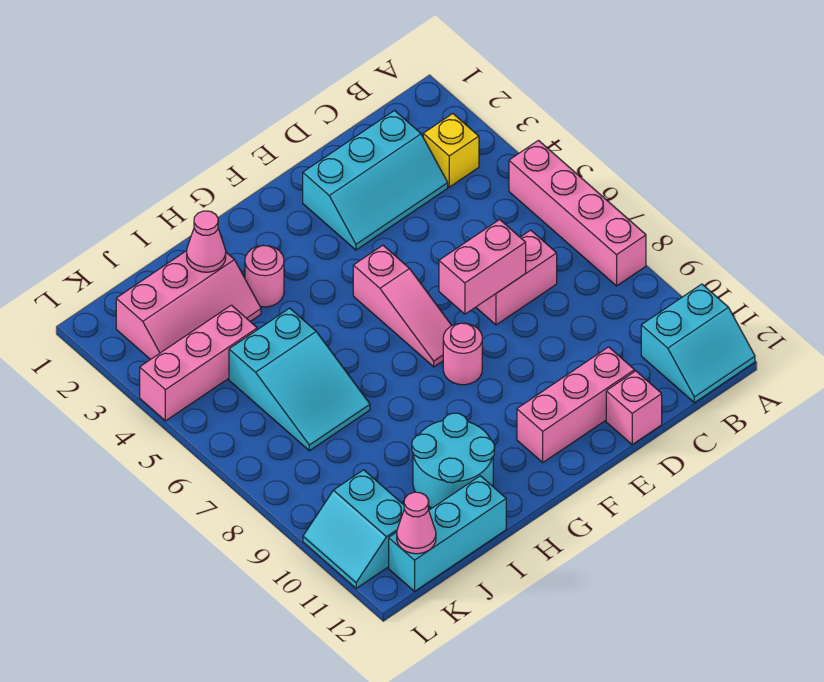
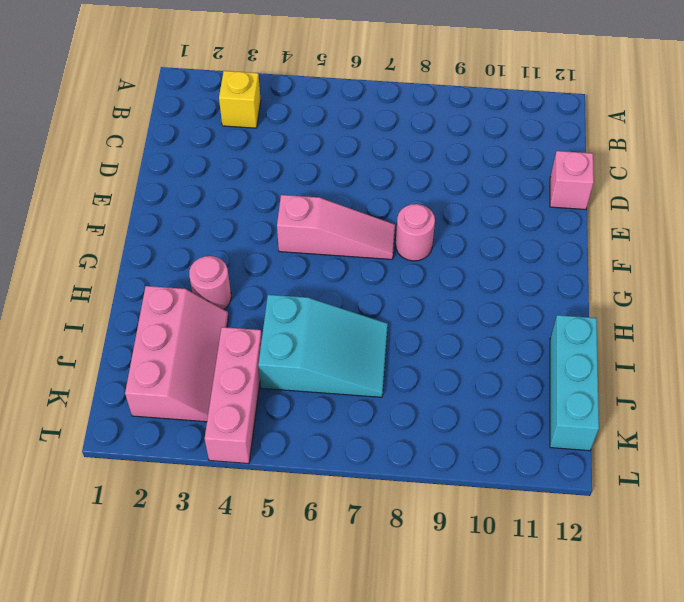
none -> pink 1x4 brick [509,140,646,286]
none -> cyan 2x2 slope [641,284,755,403]
none -> cyan 2x3 slope [303,111,448,250]

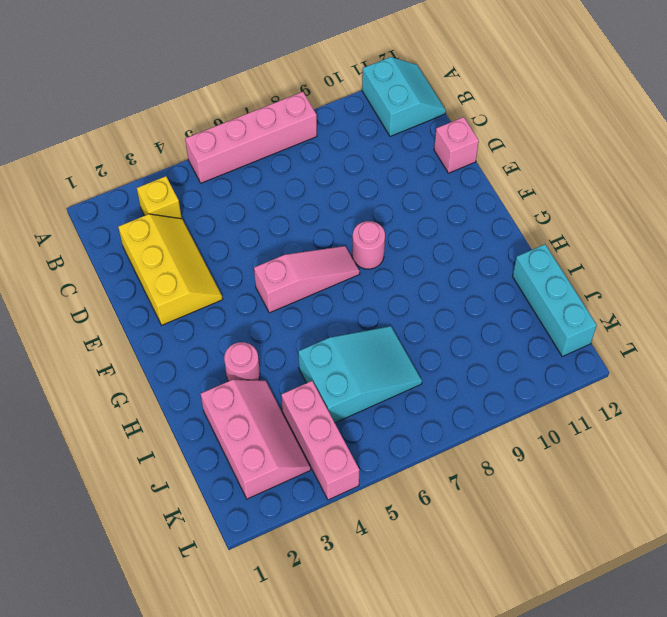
yellow 2x3 slope [118,214,223,325] -> cyan 2x3 slope [303,111,448,250]
none -> pink 1x2 brick [476,230,557,325]
none -> pink 1x3 brick [517,347,635,462]
none -> cyan 2x2 round brick [412,413,495,508]

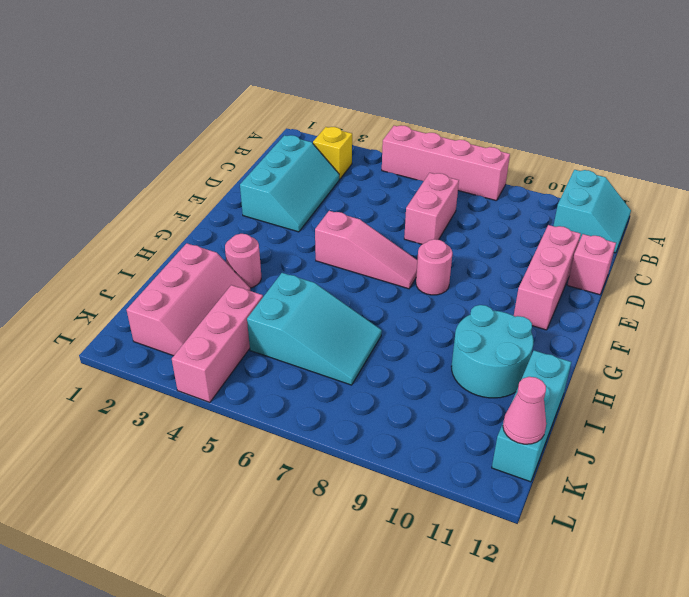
none -> cyan 2x2 slope [303,470,404,588]
none -> pink 1x2 brick [439,220,526,314]
none -> pink 1x1 cone [187,211,226,272]

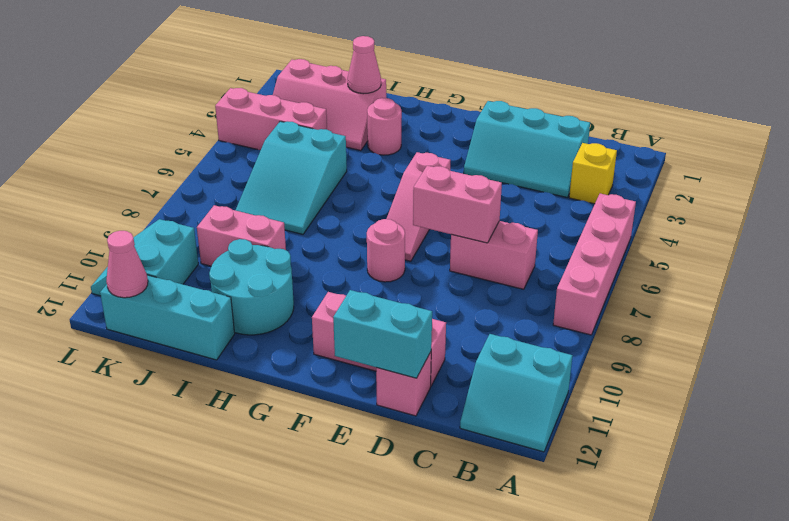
cyan 1x2 brick [333,290,432,378] -> none
pink 1x2 brick [197,205,286,266] -> none

